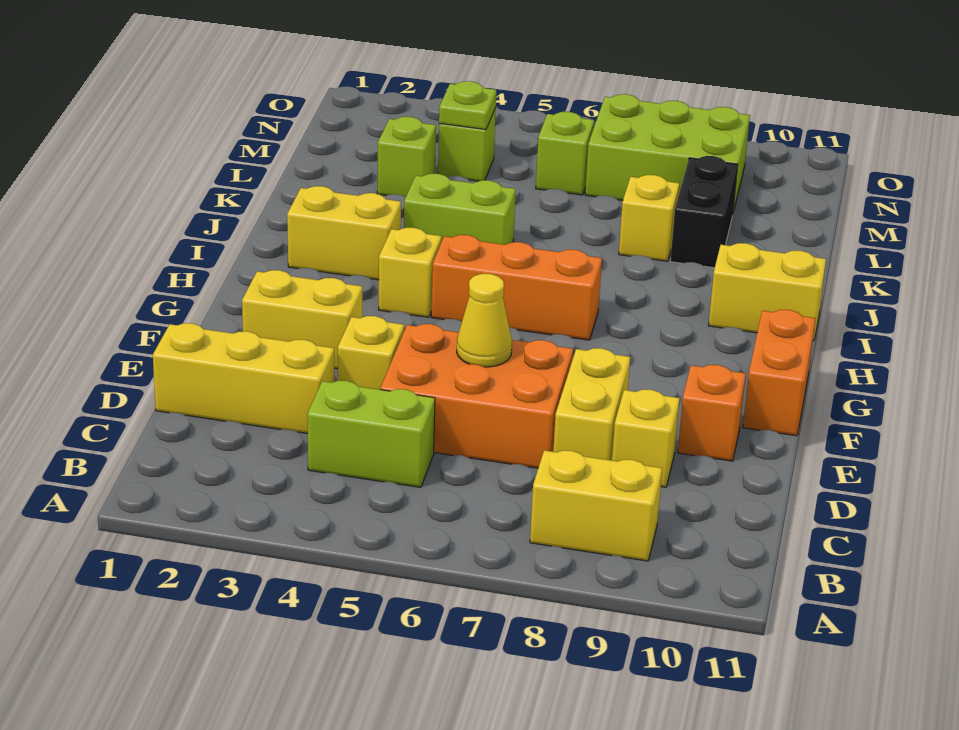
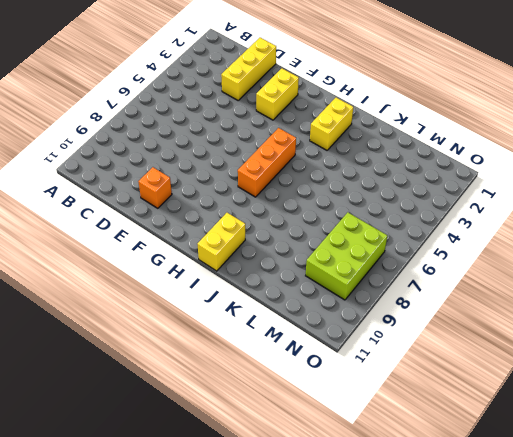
none -> yellow 1x2 brick [530,450,662,561]
none -> lime 1x2 brick [307,381,435,487]
none -> orange 2x3 brick [380,324,573,468]

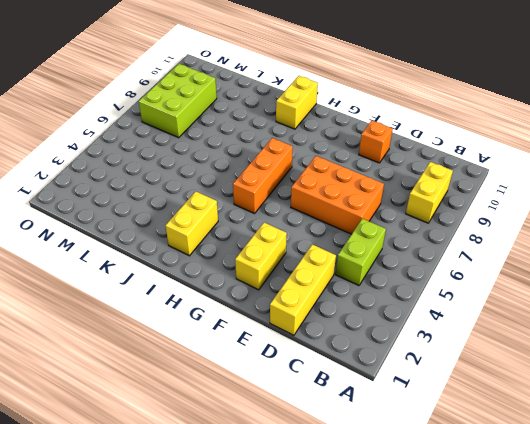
orange 2x3 brick [291,156,384,234] -> orange 2x3 brick turned to [380,324,573,468]
none -> yellow 1x2 brick [553,348,630,460]
none -> yellow 1x1 brick [612,390,680,487]
none -> yellow 1x1 brick [338,316,404,390]

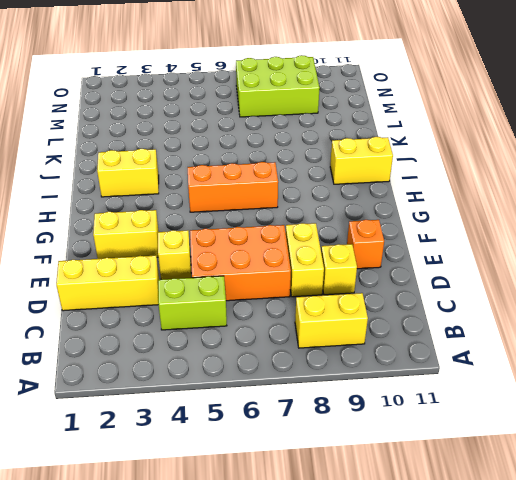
none -> orange 1x2 brick [743,310,816,436]
none -> yellow 1x1 brick [379,228,442,317]
none -> lime 1x2 brick [404,174,516,245]

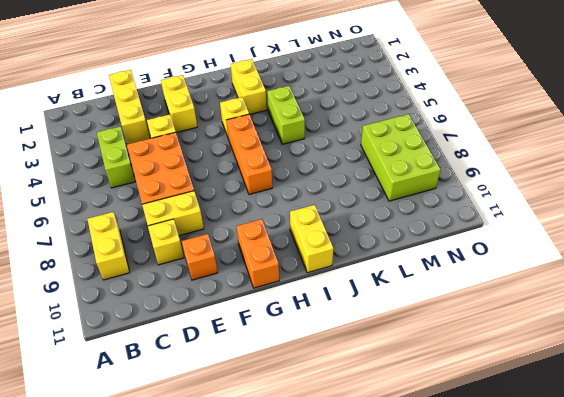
orange 1x2 brick [236,219,279,288] -> orange 1x2 brick turned to [743,310,816,436]
none -> yellow 1x1 brick [619,175,679,261]
none -> black 1x2 brick [670,156,738,268]
none -> lime 1x1 brick [377,117,436,197]

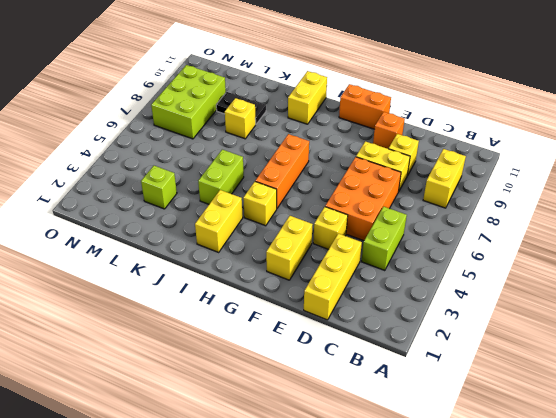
black 1x2 plate [216,92,266,124] -> black 1x2 brick [670,156,738,268]
none -> lime 1x1 brick [438,108,496,181]
none -> lime 1x1 brick [536,112,594,195]
none -> yellow 1x1 cone [457,274,512,367]

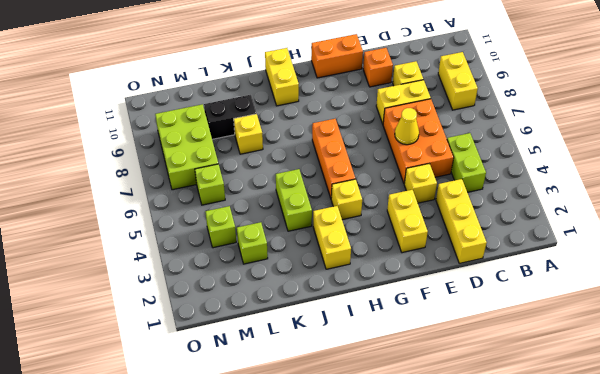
none -> lime 1x1 plate [439,81,496,130]

